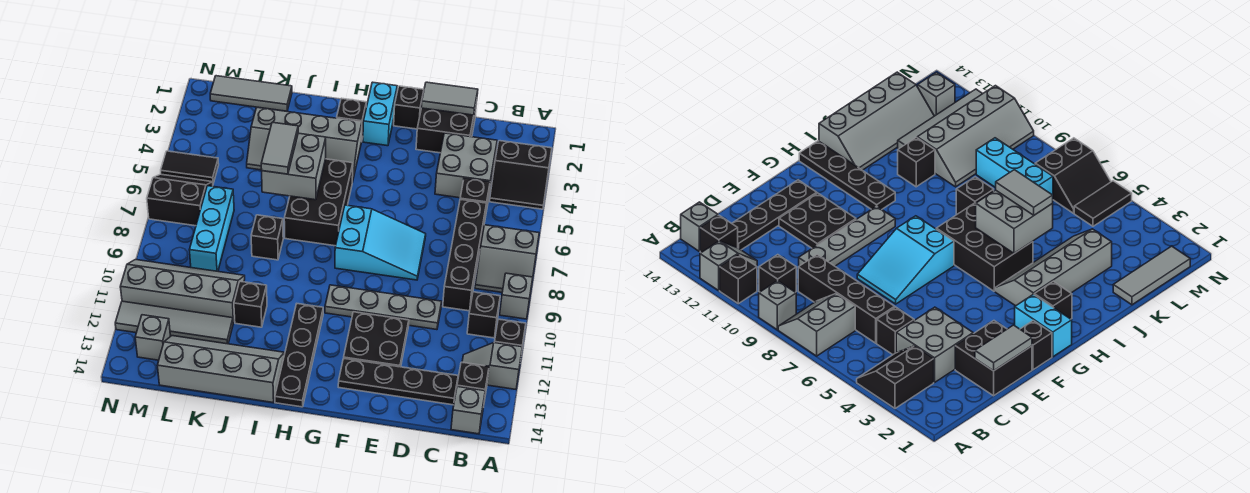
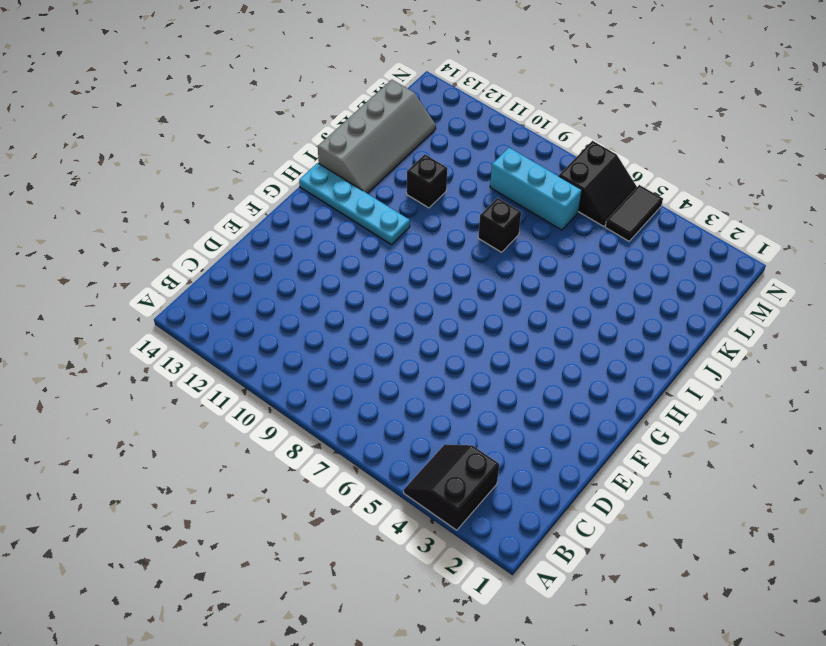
cyan 1x4 plate [299,163,410,245] -> black 1x4 plate [275,304,323,407]
none -> grey 2x2 slope [475,225,539,292]
none -> grey 1x1 brick [500,273,533,319]
none -> black 1x1 brick [494,319,526,348]
none -> grey 1x2 slope [462,343,522,389]

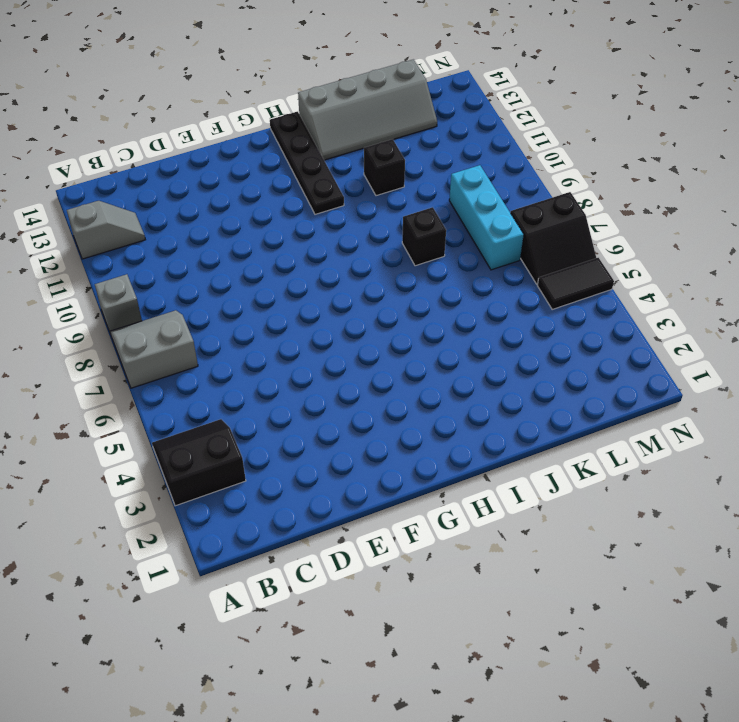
none -> black 1x1 brick [494,319,526,348]
none -> black 1x1 brick [467,292,500,338]
none -> black 1x1 brick [457,362,489,401]
none -> grey 1x1 brick [451,387,485,434]

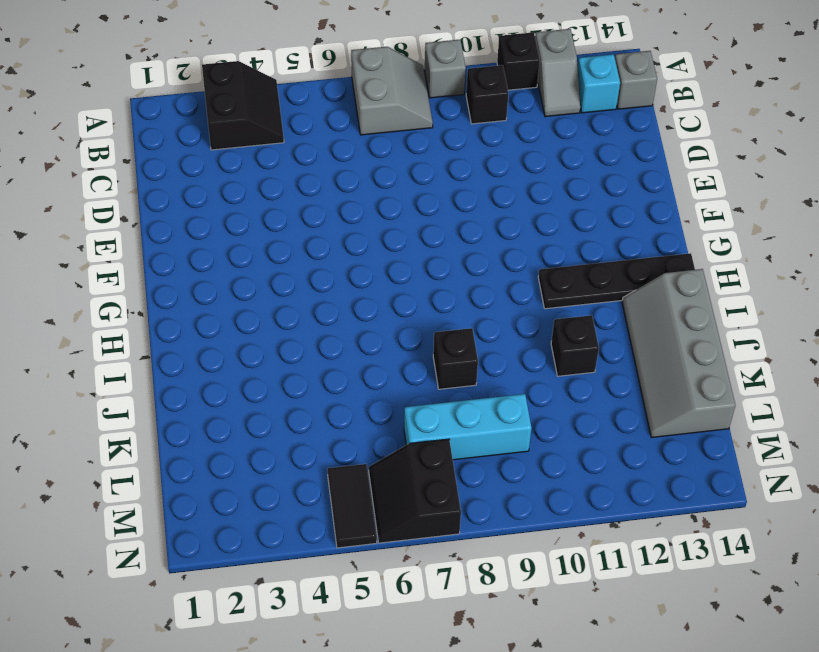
cyan 1x1 brick [578,54,620,113] -> black 1x1 brick [457,362,489,401]
none -> grey 2x2 brick [435,133,497,200]
none -> black 1x1 brick [460,178,490,217]
none -> black 1x4 brick [443,199,487,311]
none -> black 1x4 plate [338,358,458,405]

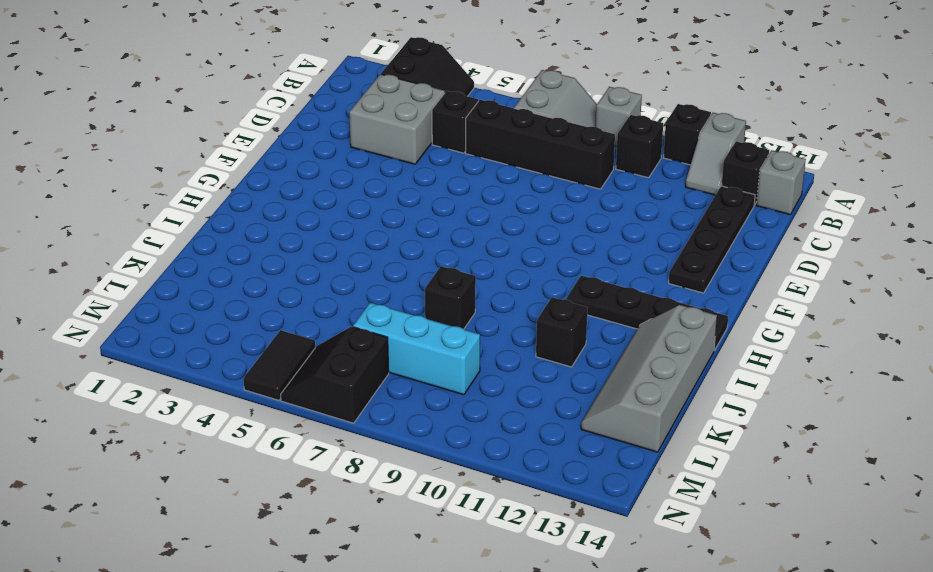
none -> black 2x2 brick [416,101,477,153]
none -> grey 1x4 plate [325,285,442,330]
none -> cyan 2x3 slope [335,205,426,280]
none -> black 2x2 plate [344,312,409,367]

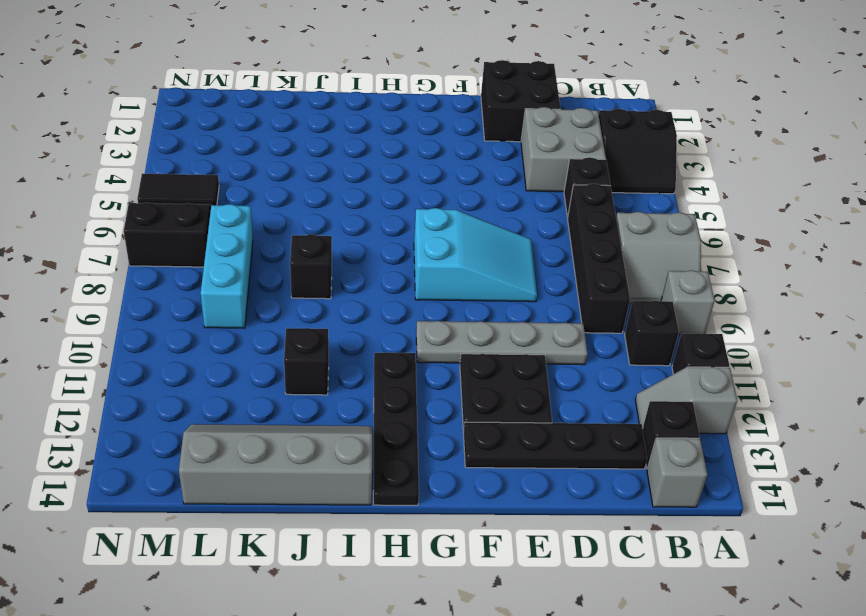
none -> black 1x1 brick [394,86,424,129]
none -> cyan 1x2 brick [363,82,397,146]
none -> black 1x1 brick [337,98,366,142]
none -> grey 2x4 slope [247,107,362,182]

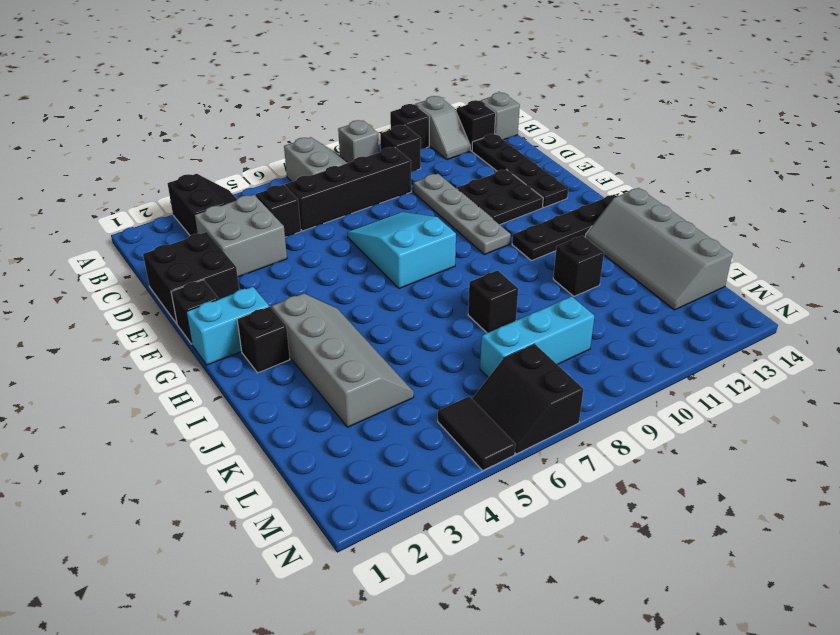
none -> black 2x3 brick [284,159,353,246]
none -> grey 1x3 tile [210,76,292,111]
none -> grey 2x4 slope [120,260,245,323]
none -> grey 1x4 tile [115,301,233,344]

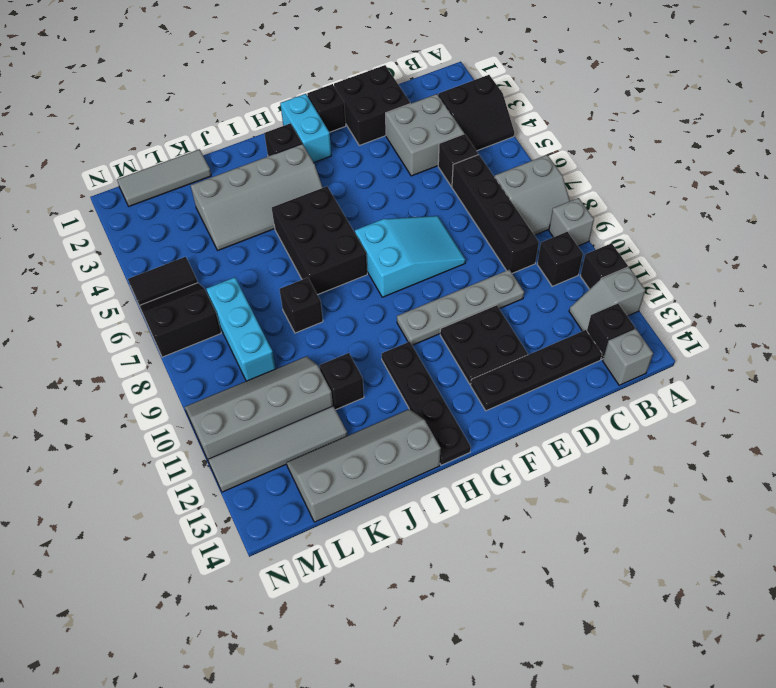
none -> grey 1x1 brick [135,315,170,360]
none -> grey 1x2 tile [421,82,478,115]
none -> grey 2x2 brick [262,133,326,200]
none -> grey 1x2 tile [261,122,298,174]

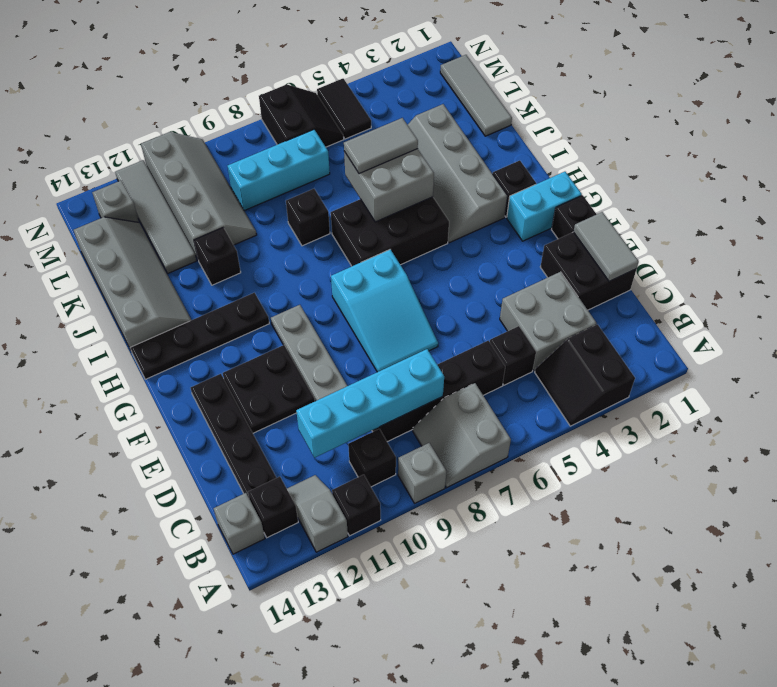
cyan 1x4 brick [296,349,444,458] -> none

